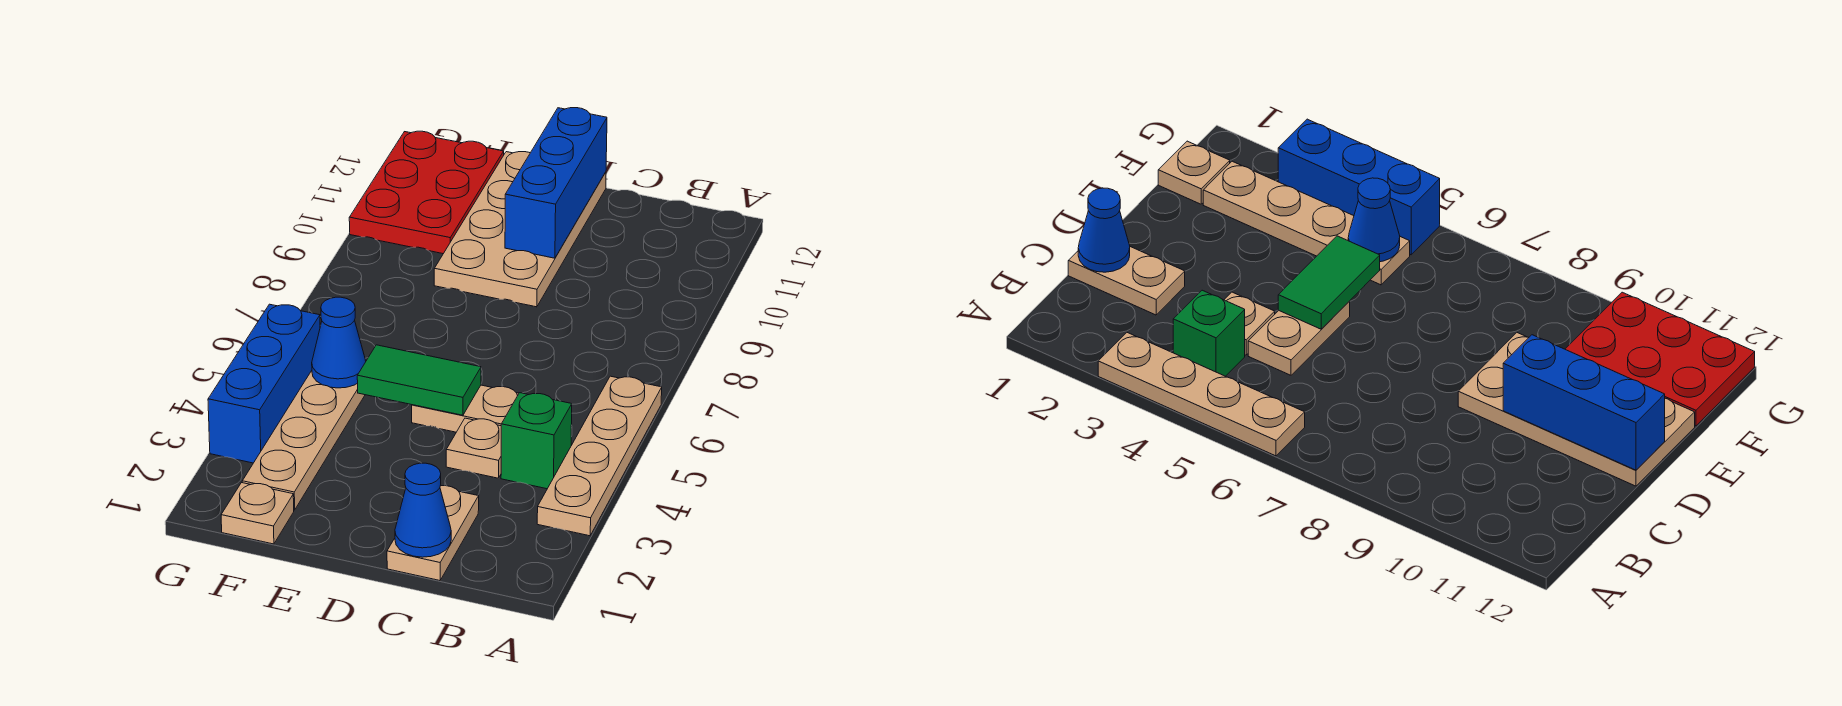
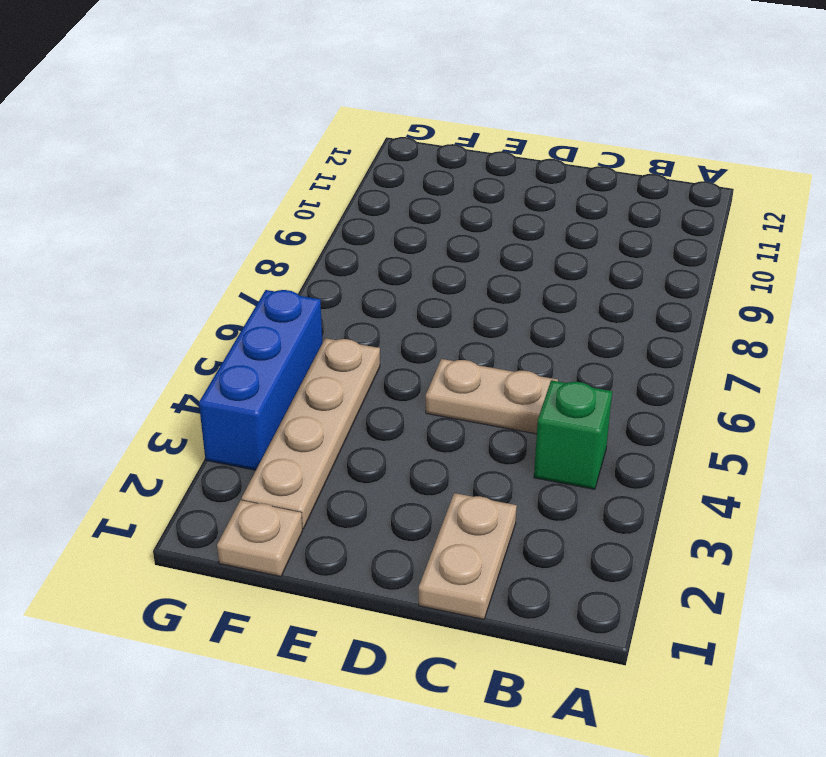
none -> tan 1x4 plate [537,376,662,536]
none -> tan 1x1 plate [446,418,501,478]
none -> tan 2x4 plate [434,152,606,307]

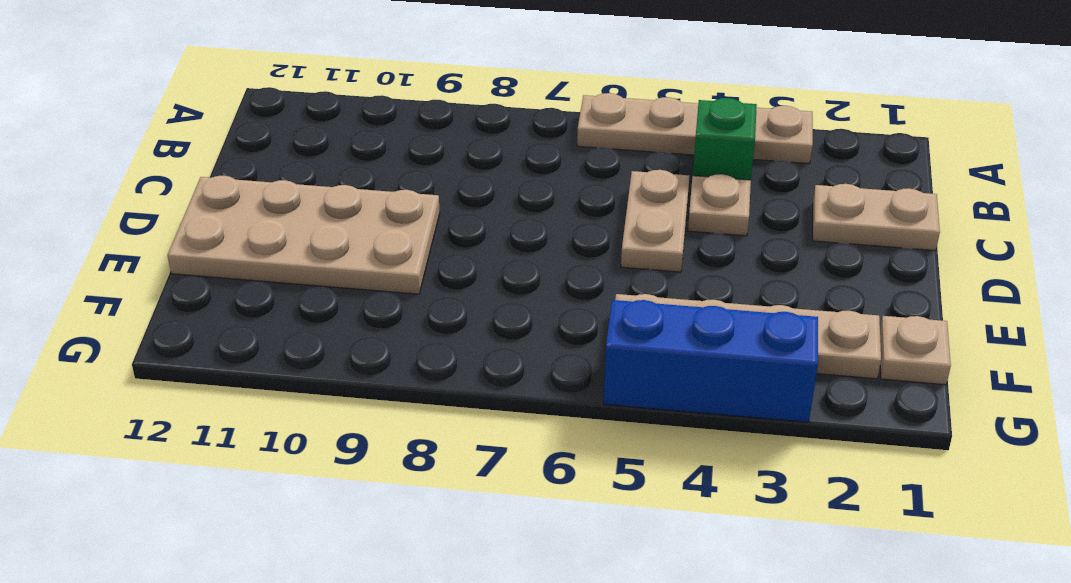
none -> red 2x3 plate [349,131,504,254]
none -> blue 1x1 cone [395,463,451,557]
none -> green 1x2 tile [357,345,481,415]

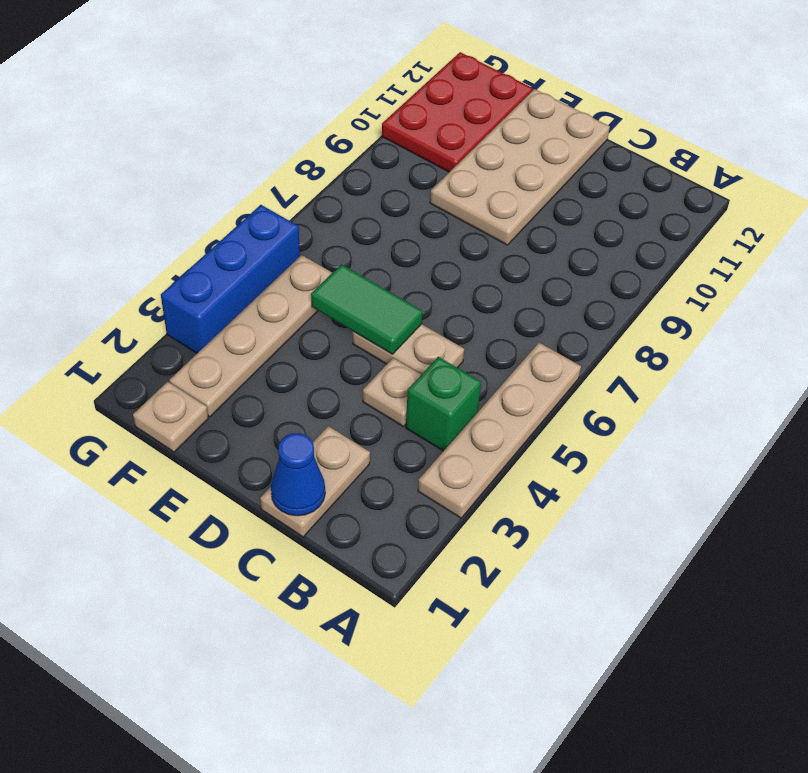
none -> blue 1x3 brick [505,108,607,258]
none -> blue 1x1 cone [312,297,366,388]

